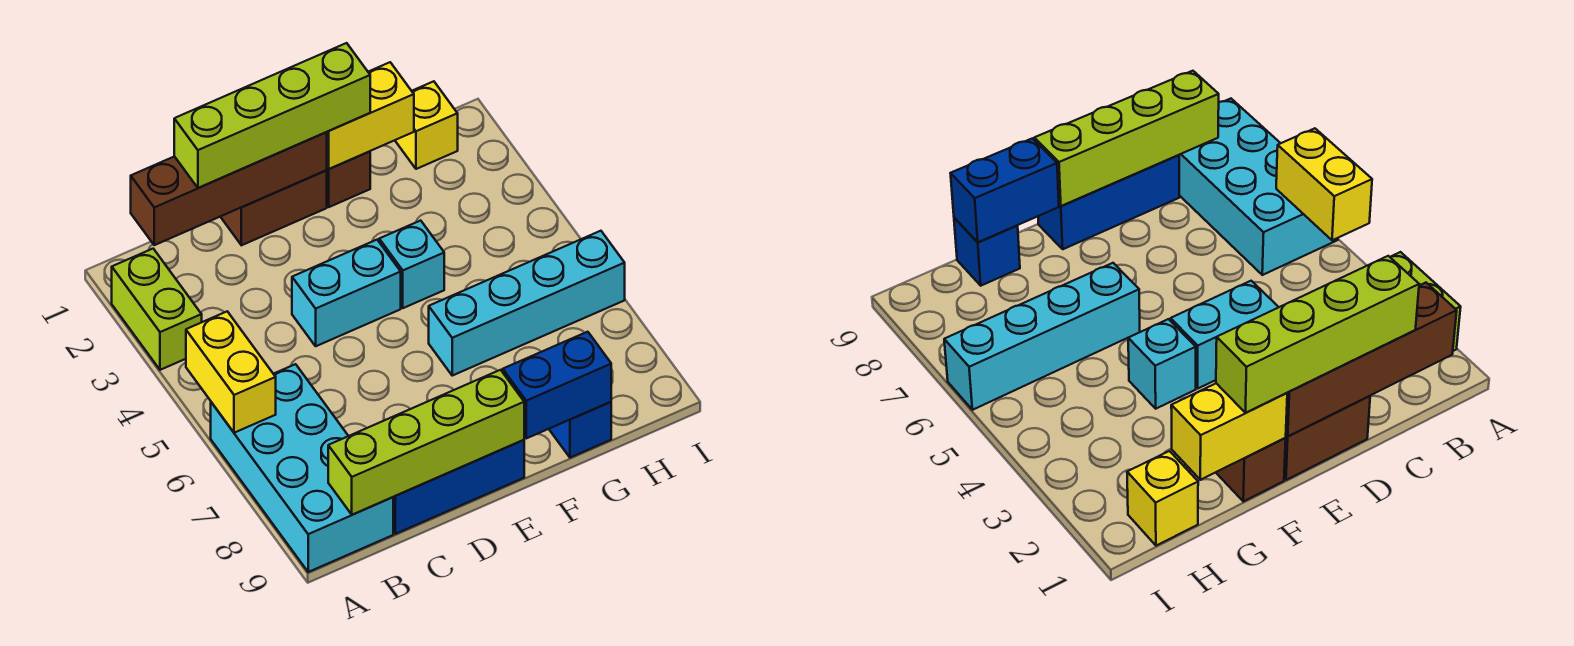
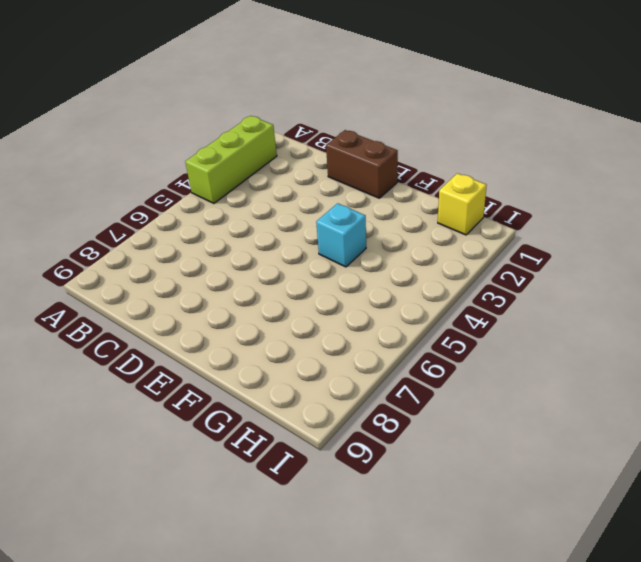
lime 1x3 brick [185,116,277,203] -> lime 1x2 brick [112,249,202,370]
none -> cyan 2x4 brick [211,364,393,572]
none -> blue 1x3 brick [393,440,524,534]
none -> cyan 1x2 brick [292,240,401,346]

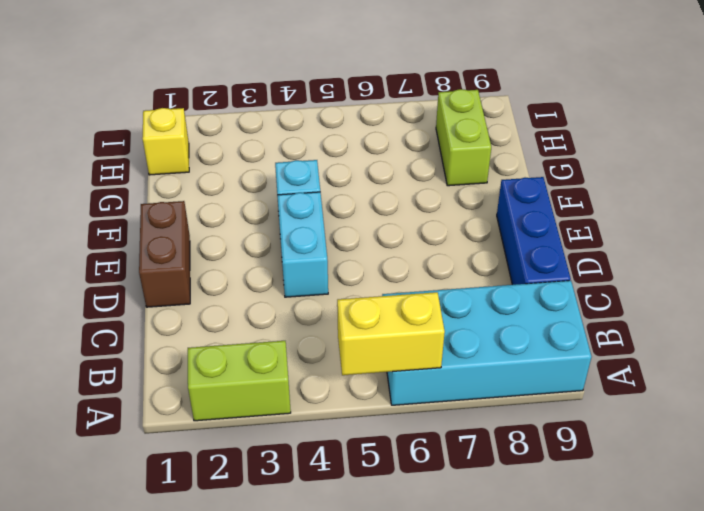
lime 1x2 brick [436,89,491,186] -> none
none -> brown 1x1 brick [326,151,370,207]
none -> cyan 1x4 brick [429,231,625,376]
none -> blue 1x1 brick [549,402,611,458]

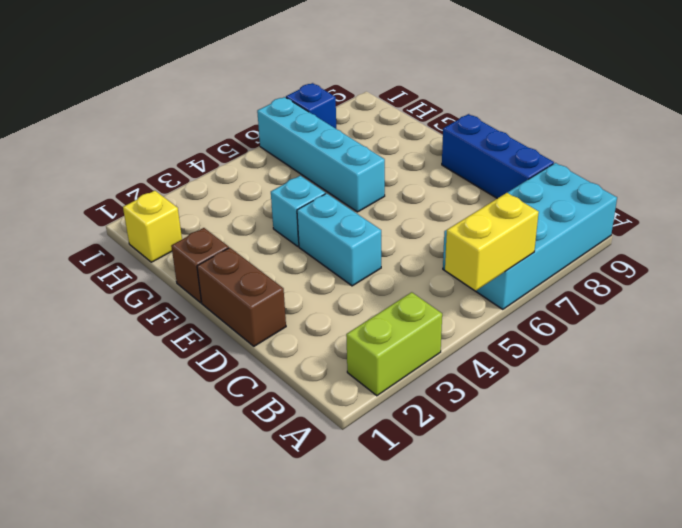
blue 1x1 brick [286,83,336,129] -> blue 1x1 brick moved to [549,402,611,458]
none -> brown 1x4 brick [131,132,327,245]
none -> lime 1x4 brick [328,370,524,515]
none -> yellow 1x2 brick [327,62,414,169]

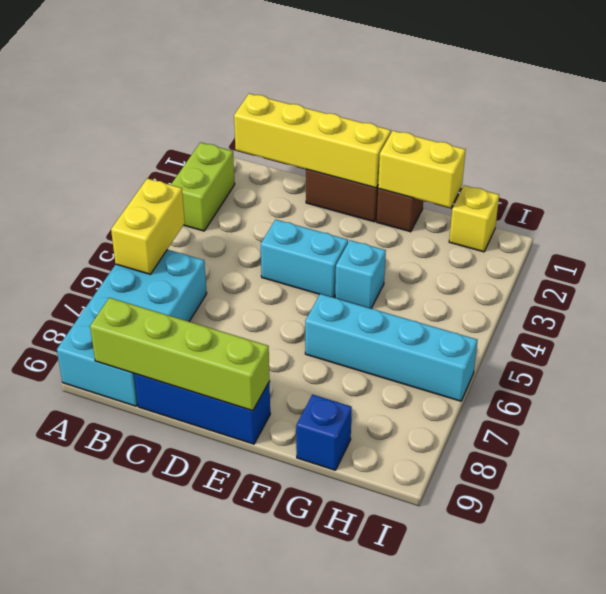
yellow 1x4 brick [234,94,391,188] -> brown 1x4 brick [131,132,327,245]
none -> blue 1x2 brick [503,332,611,438]
none -> lime 1x4 brick [174,43,370,188]

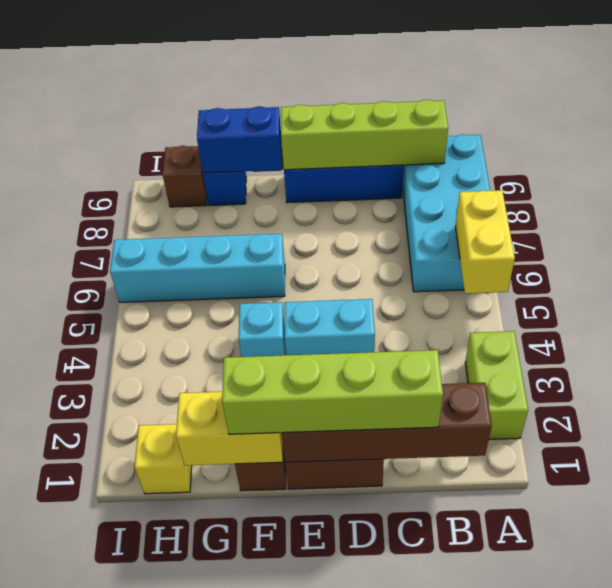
brown 1x1 brick [163,146,207,207] -> none

